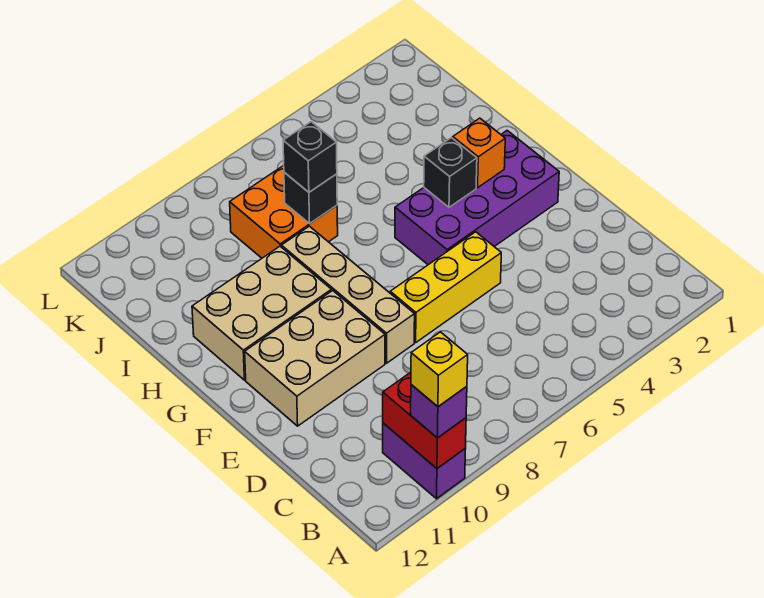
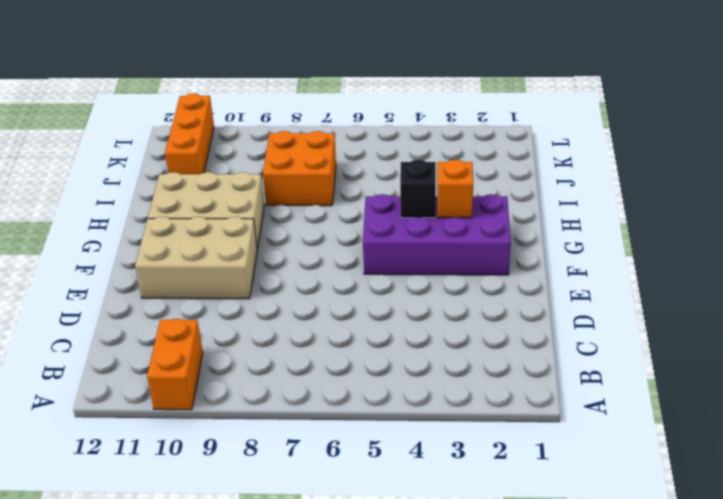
orange 1x2 brick [147,319,203,410] -> purple 1x2 brick [383,423,465,499]
orange 1x3 brick [165,93,214,174] -> none
none -> yellow 1x3 brick [390,232,501,342]
none -> tan 1x4 brick [281,226,415,363]
none -> red 1x2 brick [383,372,466,468]

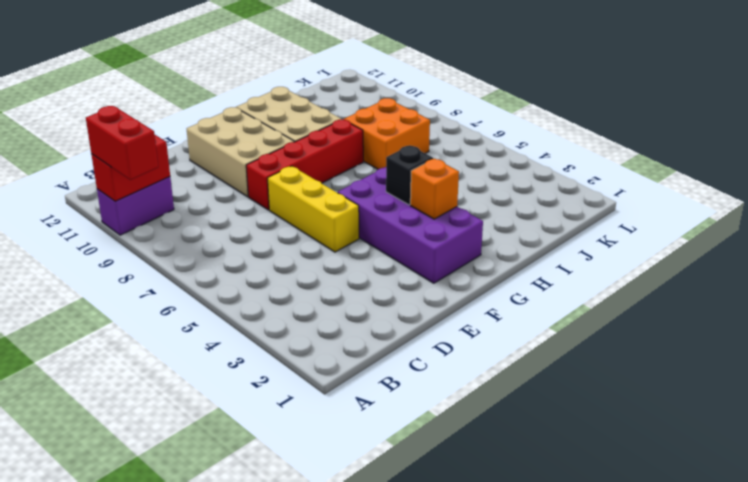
red 1x2 brick [86,106,158,180] -> purple 1x1 brick [411,385,467,438]
red 1x4 brick [246,120,363,210] -> tan 1x4 brick [281,226,415,363]
none -> black 1x1 brick [284,172,337,223]
none -> black 1x1 brick [283,122,337,192]
none -> yellow 1x1 brick [411,332,468,407]

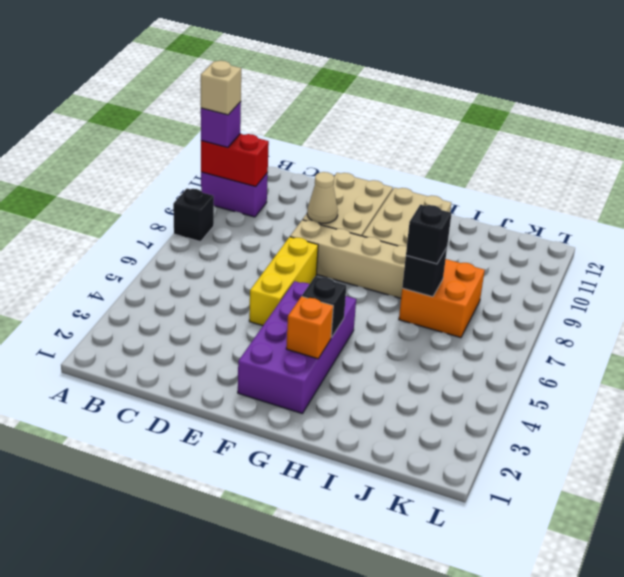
black 1x1 brick [173,189,214,242] -> none
tan 1x1 brick [201,61,241,115] -> yellow 1x1 brick [411,332,468,407]
tan 1x1 cone [307,172,338,223] -> none

